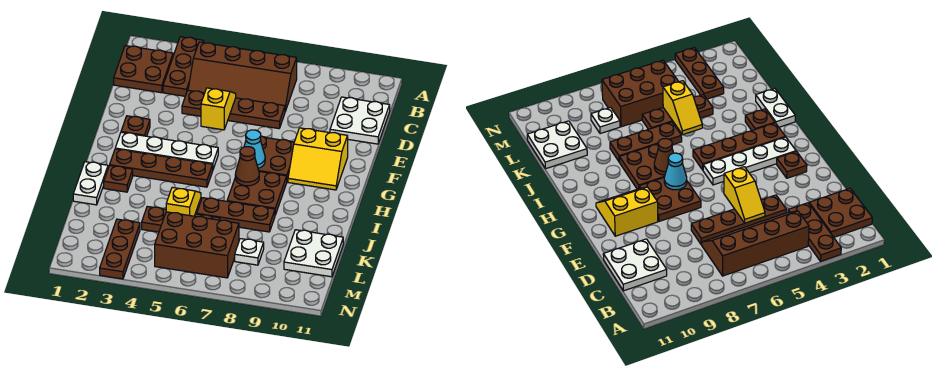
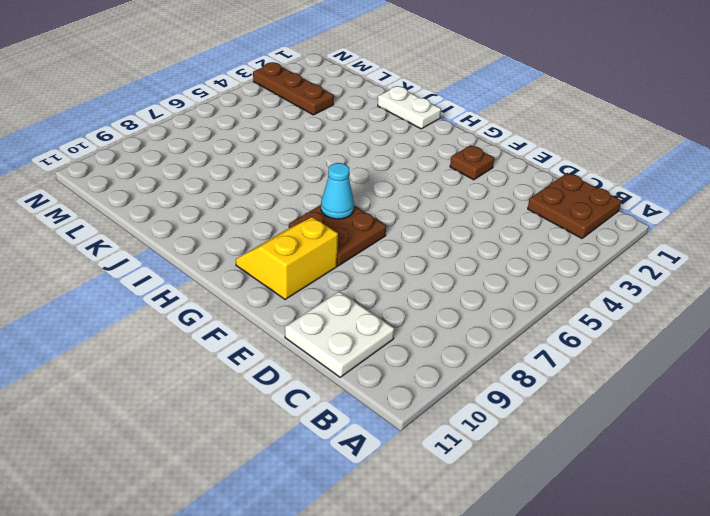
none -> brown 1x3 plate [163,37,204,96]
none -> brown 2x4 slope [188,42,297,111]
none -> brown 1x4 plate [182,90,285,129]

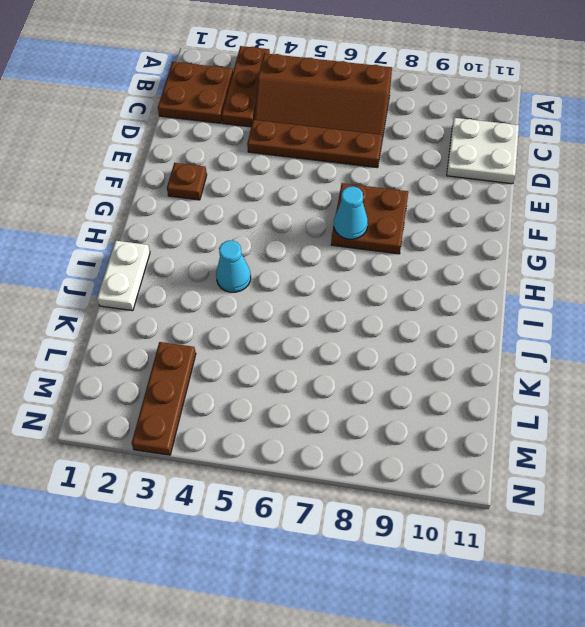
cyan 1x1 cone [216,240,251,292] -> none
none -> yellow 2x2 slope [288,128,348,190]
none -> white 1x4 plate [115,132,218,169]
none -> brown 1x4 plate [110,149,213,187]

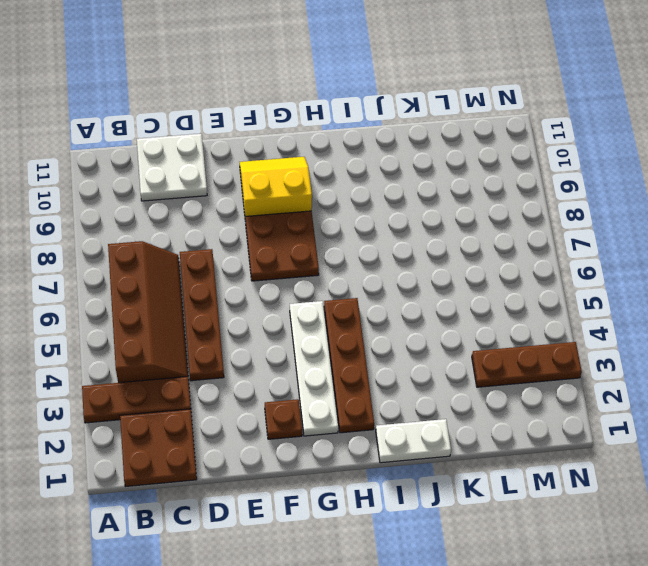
yellow 2x2 slope [240,157,312,216] -> yellow 2x2 slope turned to [288,128,348,190]
none -> brown 2x2 plate [227,172,287,215]
none -> brown 1x1 plate [104,166,133,192]
none -> brown 1x3 plate [197,198,275,232]

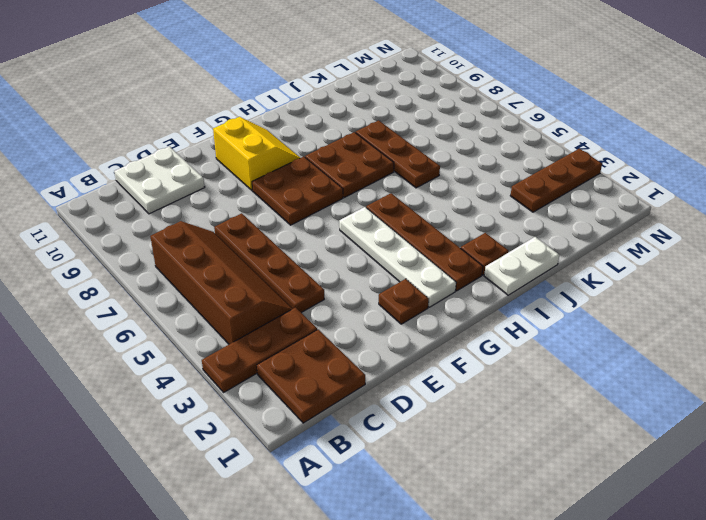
none -> brown 1x3 plate [142,206,220,232]
none -> white 2x2 plate [284,230,343,277]
none -> brown 2x3 brick [155,212,239,278]

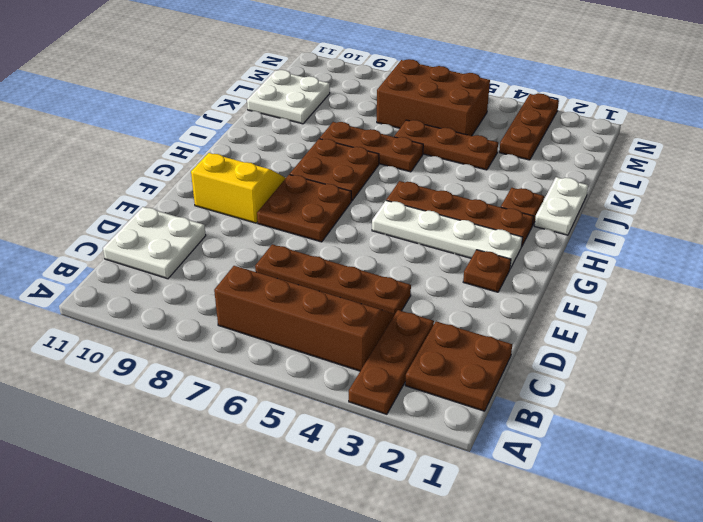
none -> white 1x1 plate [235,239,264,265]
none -> yellow 1x2 slope [201,88,236,130]
none -> cyan 1x1 cone [244,130,265,168]

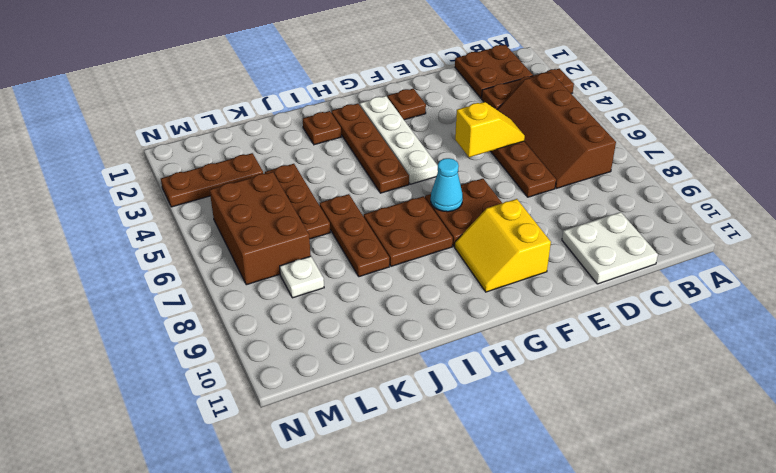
none -> white 1x2 plate [73,162,108,205]
none -> white 2x2 plate [284,230,343,277]
none -> brown 1x1 cone [235,147,259,186]

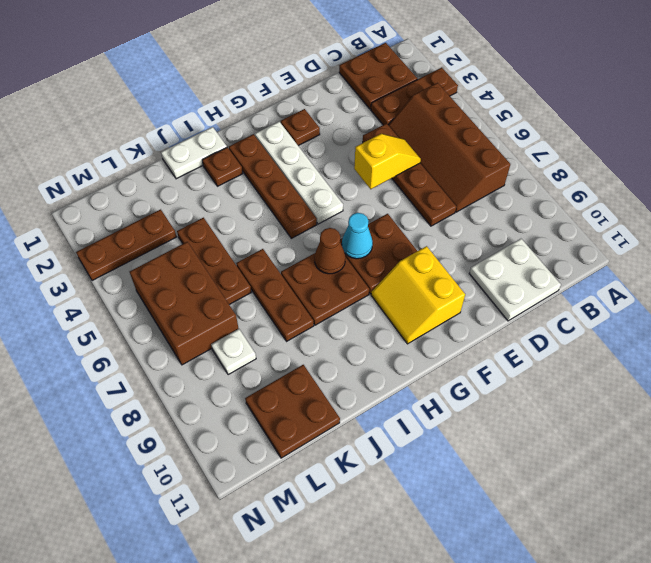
brown 2x2 plate [245,365,340,458] -> white 2x2 plate [284,230,343,277]
none -> yellow 1x2 slope [166,187,201,216]

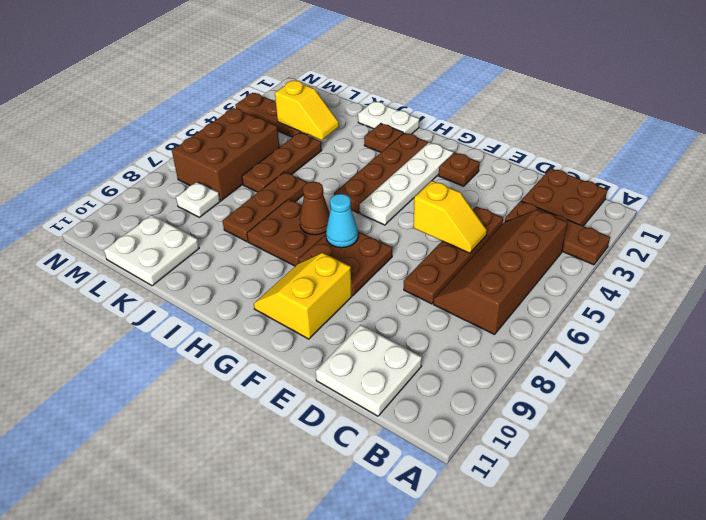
yellow 1x2 slope [275,81,339,140] -> yellow 1x2 slope moved to [166,187,201,216]

